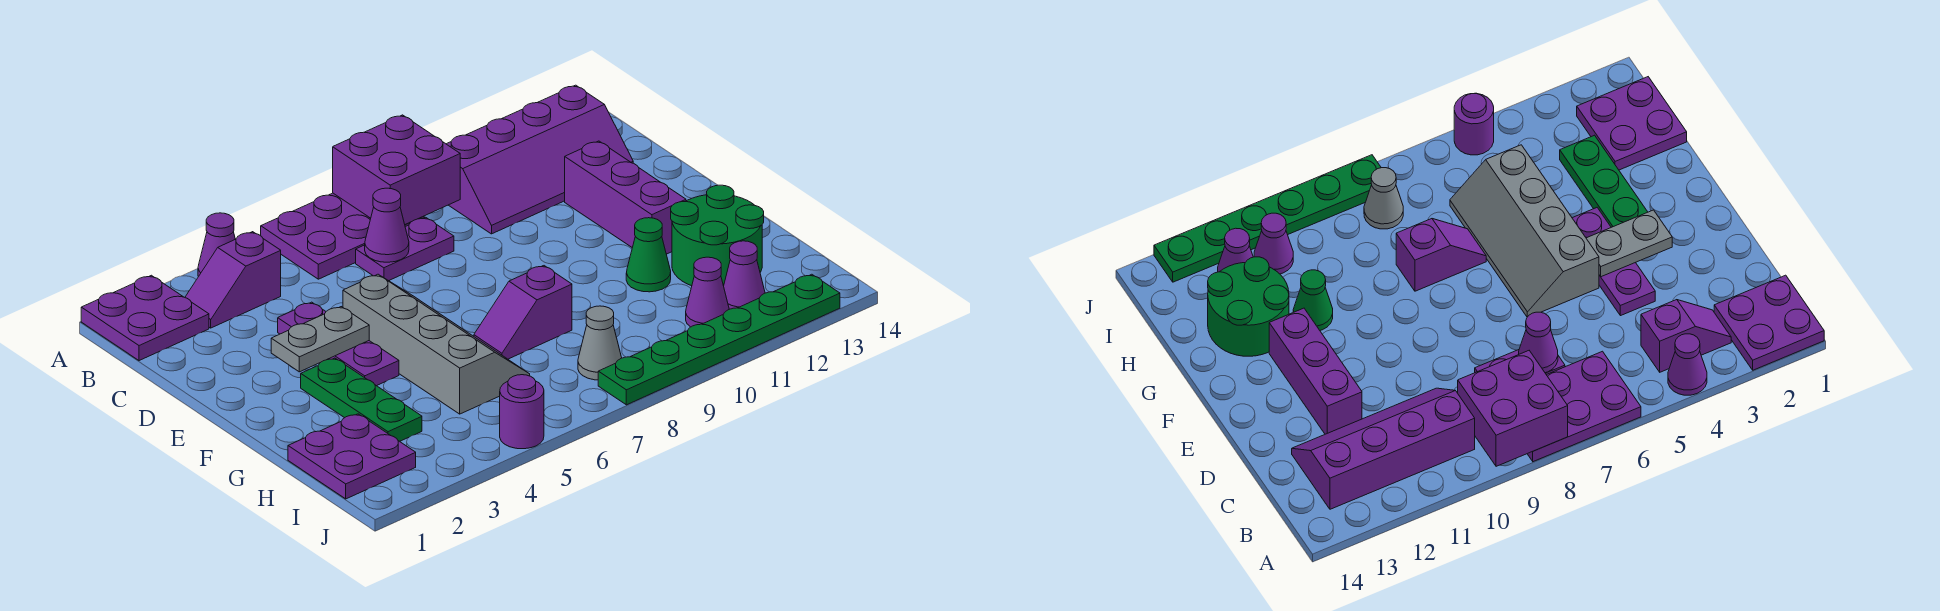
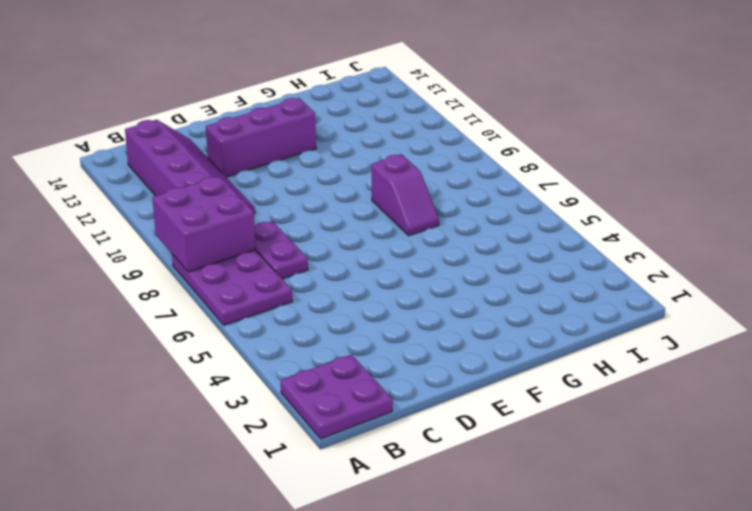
none -> purple 1x1 cone [198,213,235,277]
none -> purple 1x2 slope [185,232,281,328]
none -> purple 1x3 plate [278,302,399,386]

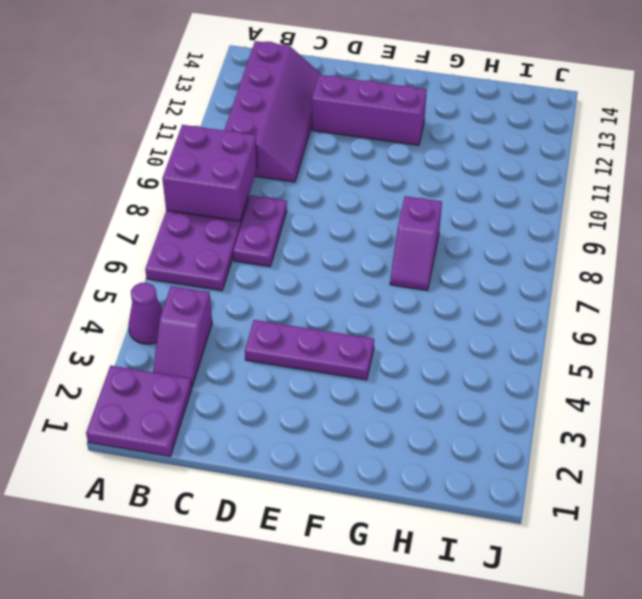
none -> grey 2x4 slope [343,274,530,414]
none -> green 1x3 plate [301,358,422,441]
none -> green 1x1 cone [626,218,671,292]

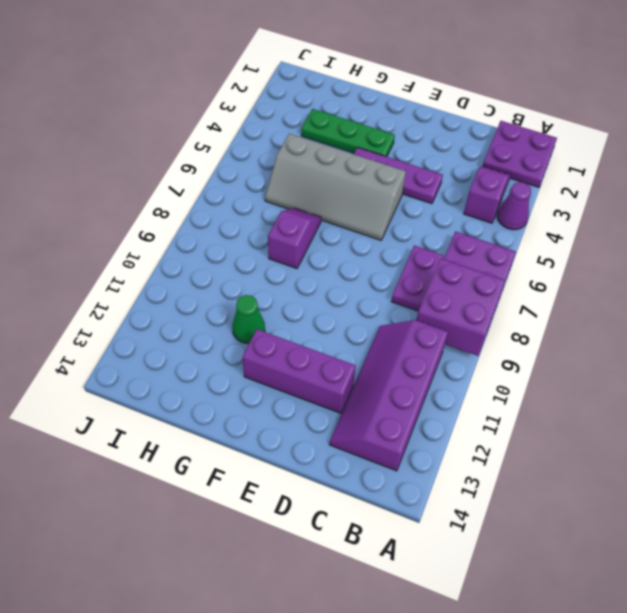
none -> green 2x2 round brick [671,185,764,286]
none -> purple 2x2 plate [288,414,416,499]
none -> grey 1x1 cone [578,306,622,380]

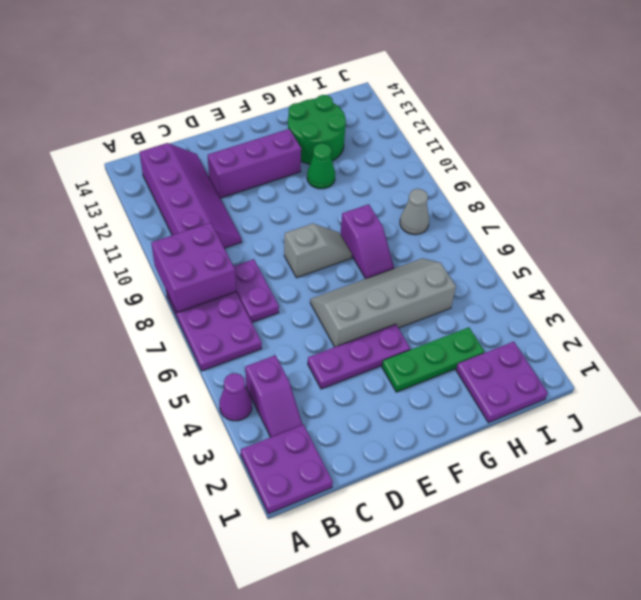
grey 1x2 slope [284,223,352,278] -> none
none -> purple 1x1 cone [686,257,729,327]
none -> purple 1x1 cone [724,241,765,309]
none -> purple 1x1 round brick [500,375,544,449]

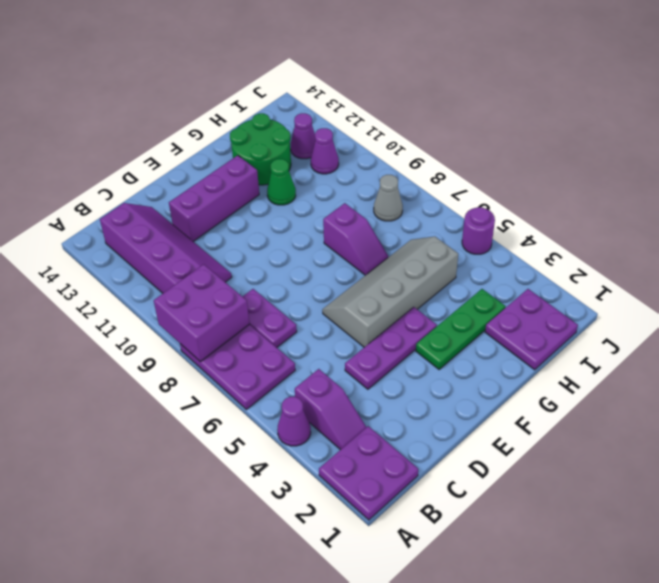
none -> green 1x6 plate [598,274,840,405]
none -> purple 1x1 cone [365,188,409,262]
none -> grey 1x2 plate [271,307,369,372]

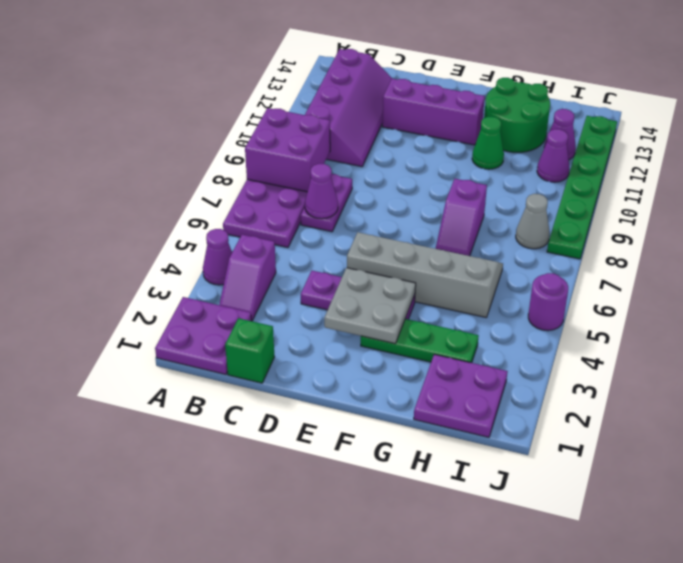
green 1x1 brick [225,318,274,383] -> none
grey 2x2 plate [324,268,416,344] -> grey 1x2 plate [271,307,369,372]

